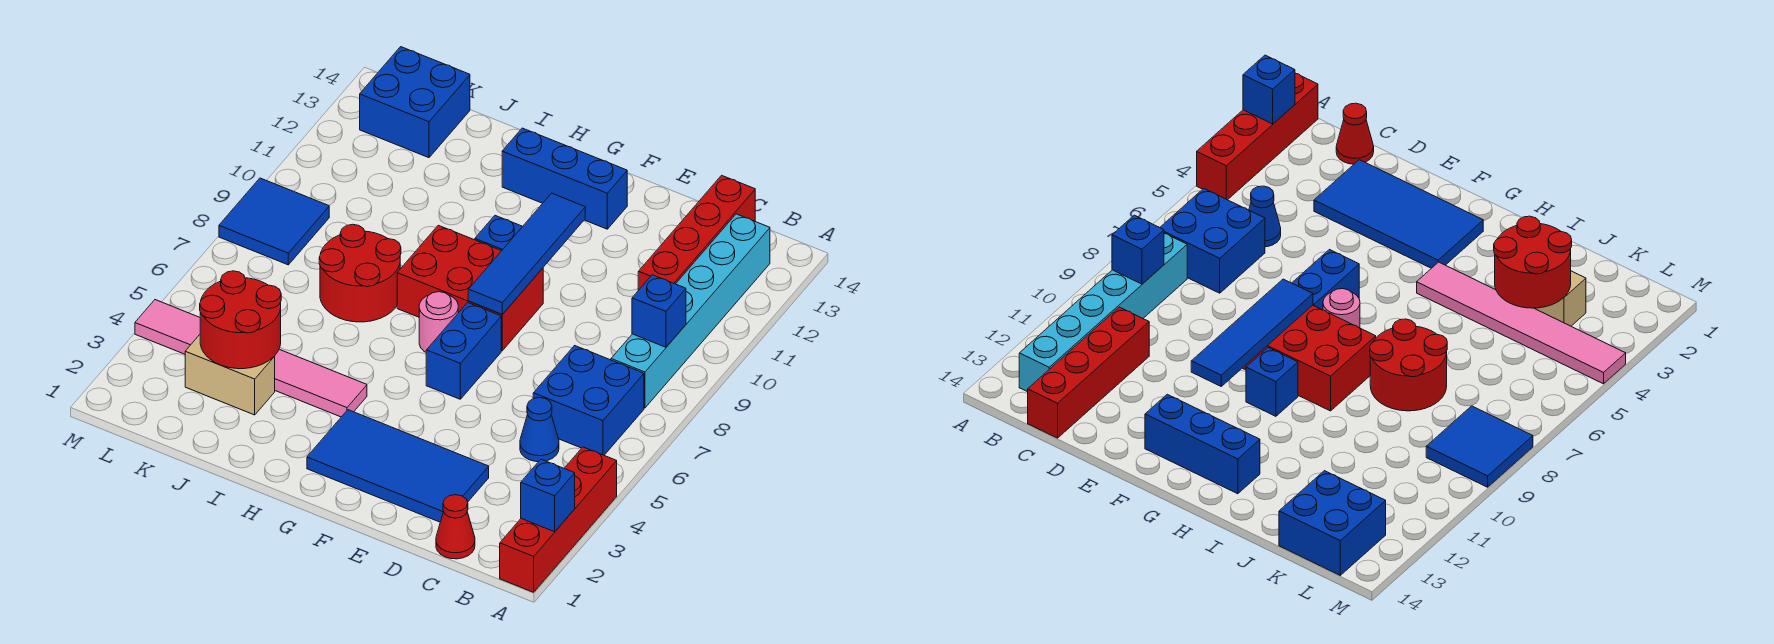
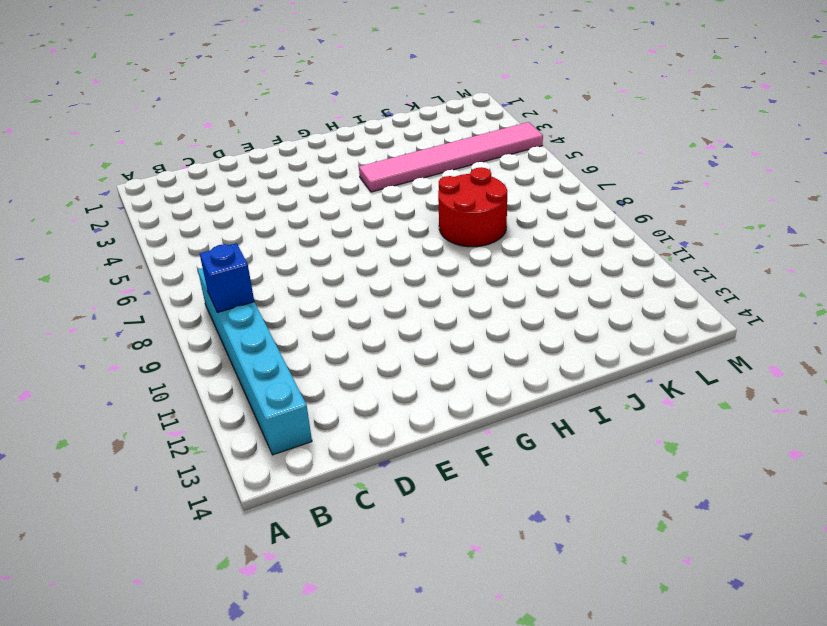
none -> red 1x4 brick [500,447,617,592]
none -> blue 2x2 brick [533,346,644,455]
none -> red 1x1 cone [436,495,475,559]

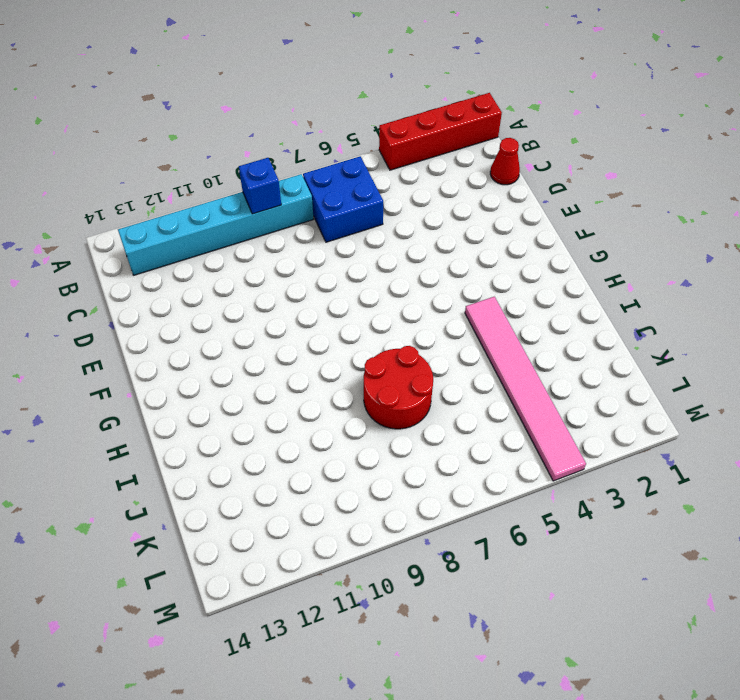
none -> blue 1x1 cone [520,398,559,462]
none -> red 1x4 brick [638,175,755,290]
none -> blue 2x4 tile [307,410,489,522]

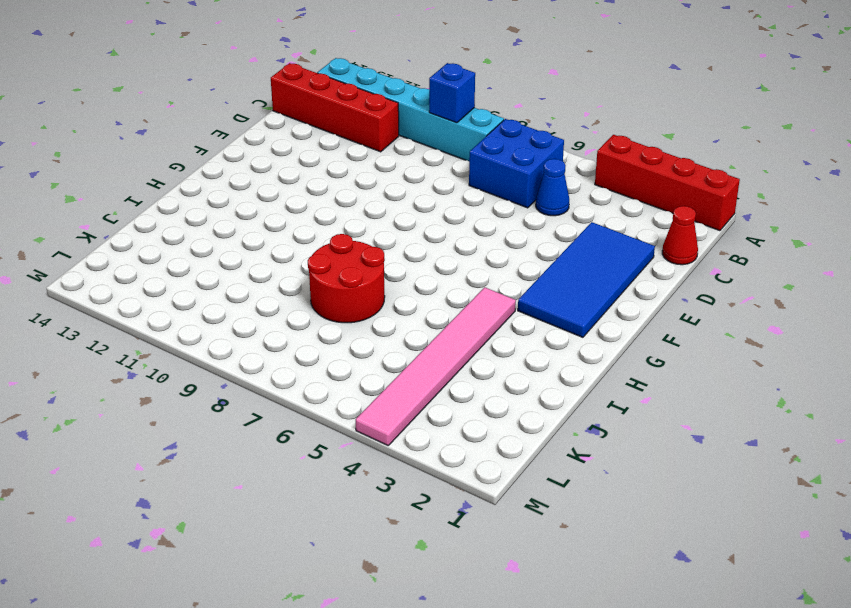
none -> blue 1x2 brick [426,303,501,399]
none -> red 2x3 brick [397,225,543,351]
none -> blue 1x3 brick [502,128,627,229]

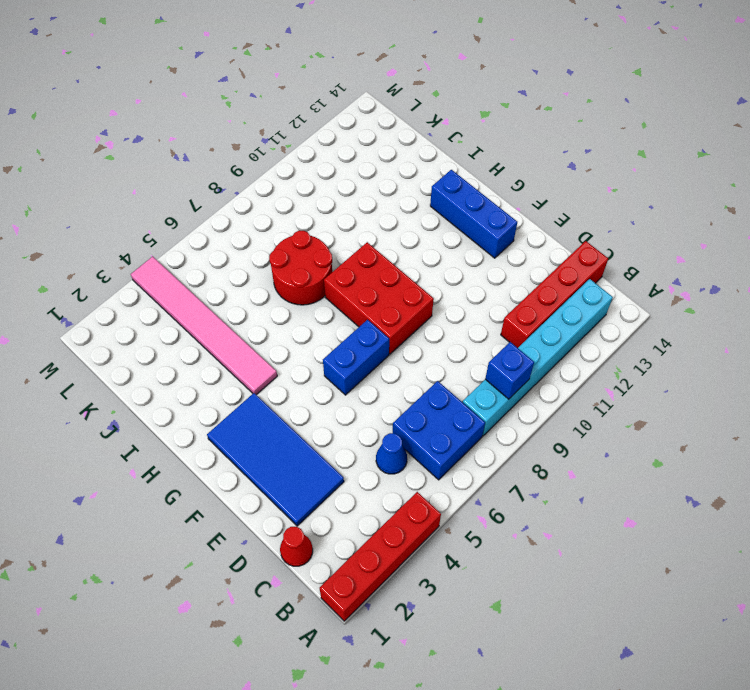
none -> pink 1x1 round brick [419,292,458,352]
none -> blue 1x1 brick [475,216,523,251]
none -> tan 1x2 brick [185,335,275,415]

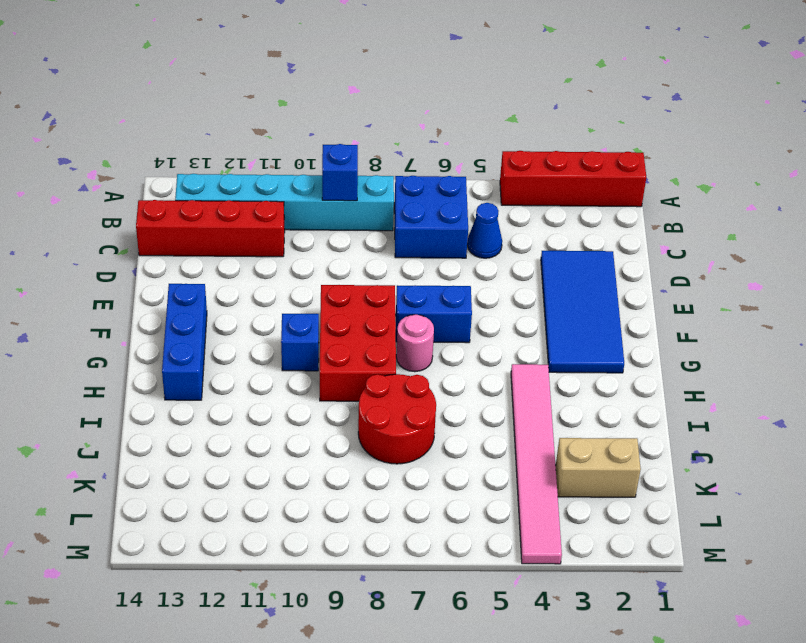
tan 1x2 brick [556,438,641,497] -> tan 1x2 brick turned to [185,335,275,415]
none -> red 1x1 cone [436,495,475,559]
none -> blue 2x2 brick [360,47,470,158]
none -> blue 2x2 tile [219,178,329,265]

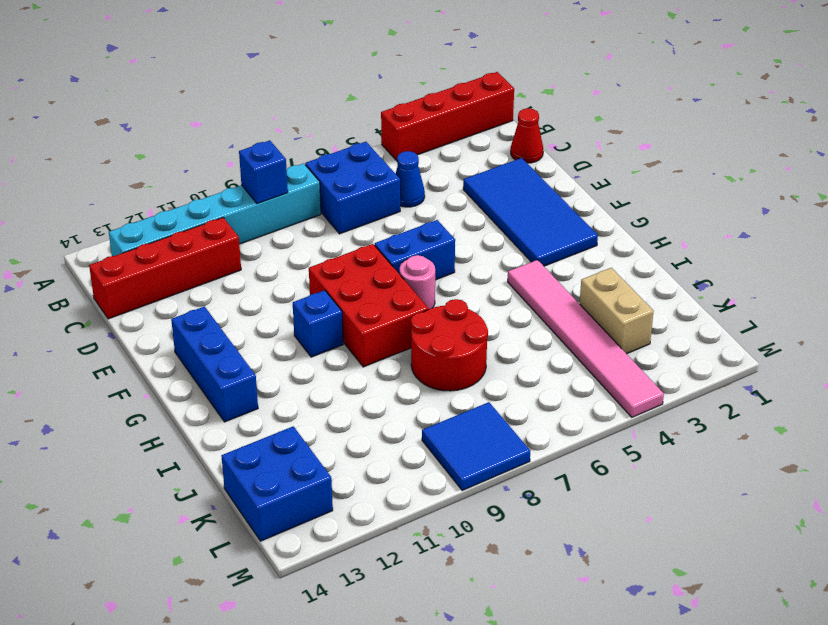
none -> blue 1x1 brick [521,459,575,532]
none -> blue 1x4 tile [468,193,585,314]
none -> red 2x2 round brick [200,271,281,369]

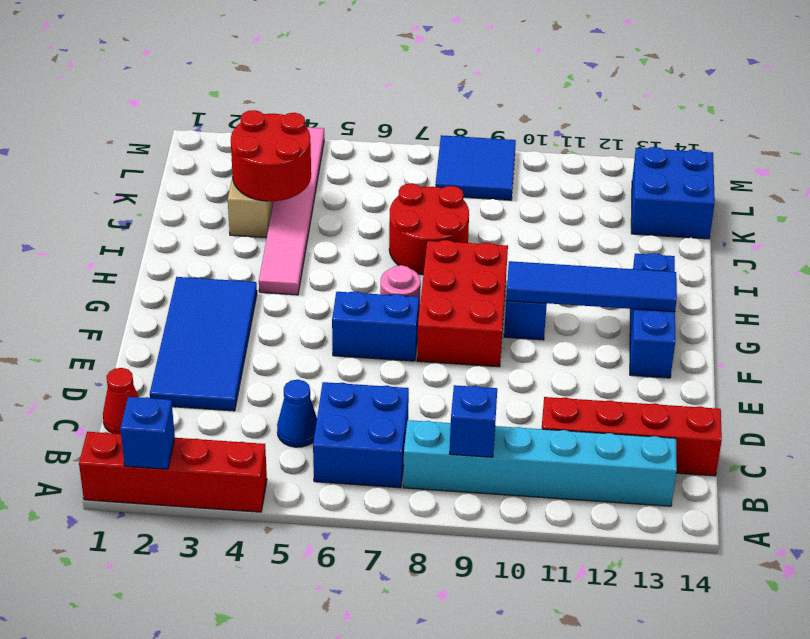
blue 1x4 tile [506,261,677,312] -> blue 1x4 tile moved to [468,193,585,314]

